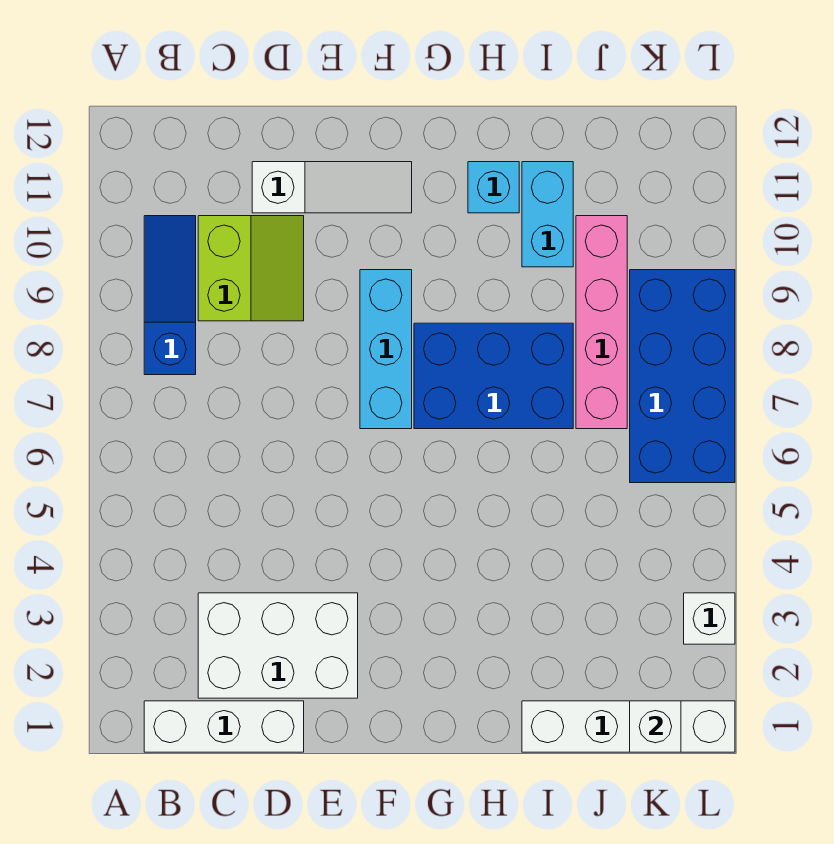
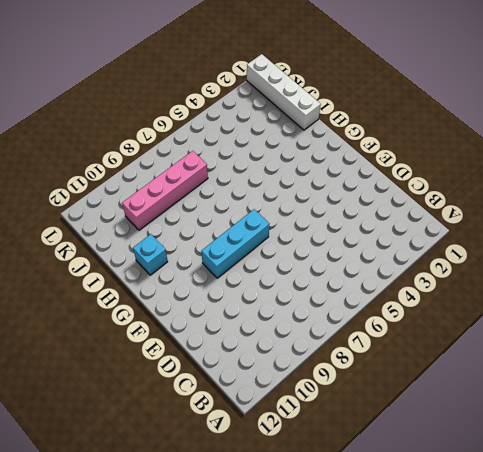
none -> white 1x3 brick [144,701,304,752]
none -> blue 1x3 slope [144,216,196,375]
none -> white 2x3 brick [198,593,358,698]

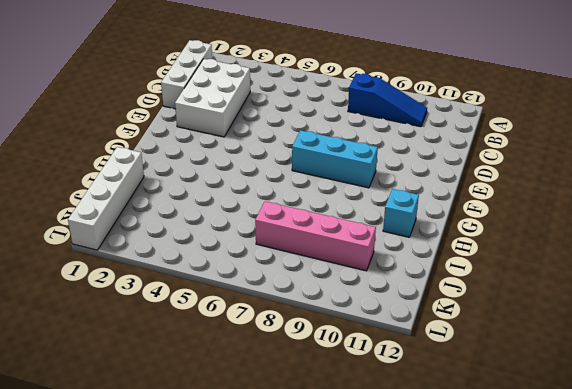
none -> lime 2x2 slope [198,216,304,321]
none -> white 1x3 slope [252,162,412,213]
none -> blue 2x3 brick [414,323,573,429]

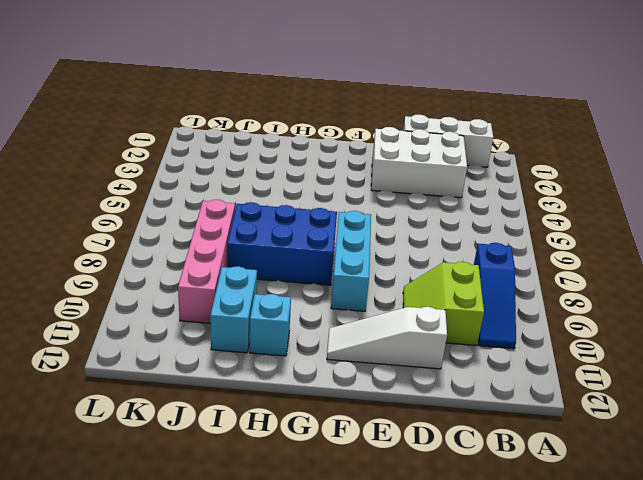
none -> white 1x4 brick [522,701,735,752]
none -> blue 2x4 brick [630,270,735,483]
none -> white 1x1 brick [684,593,735,644]

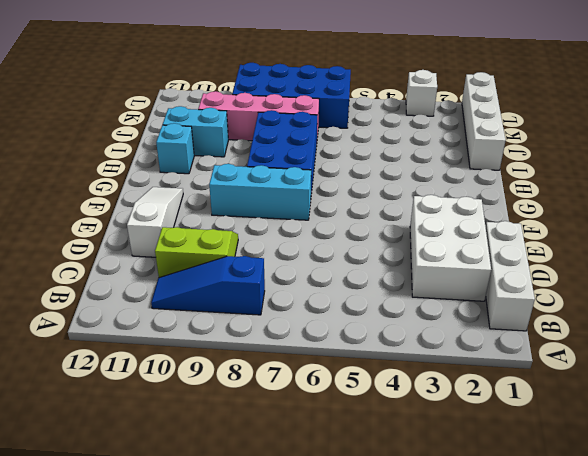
none -> white 1x1 brick [630,701,681,752]

